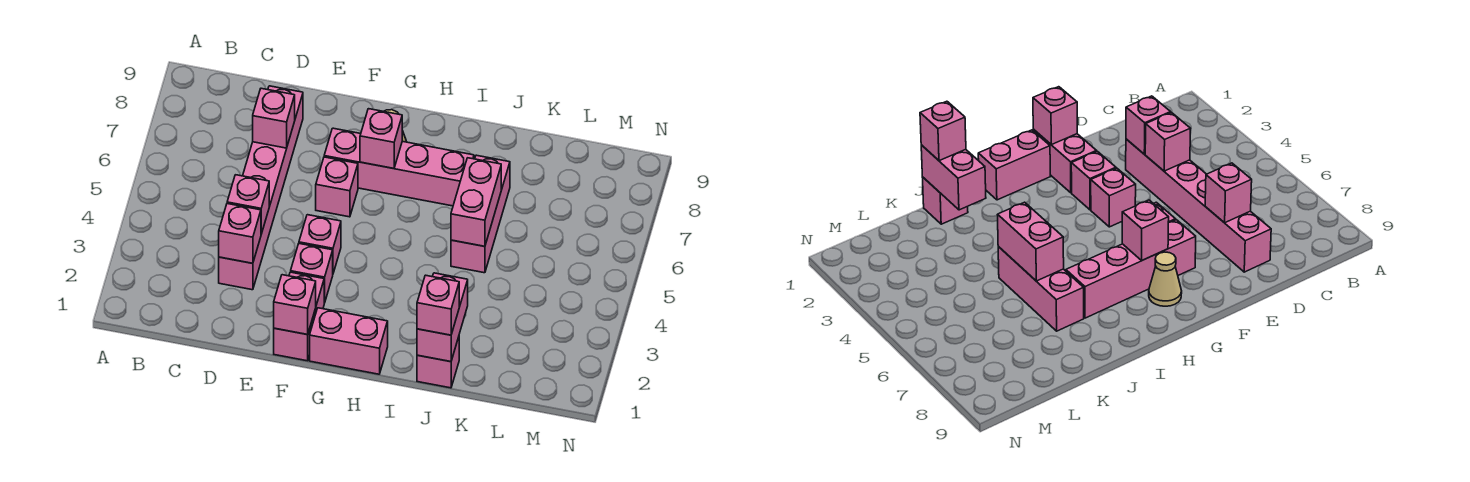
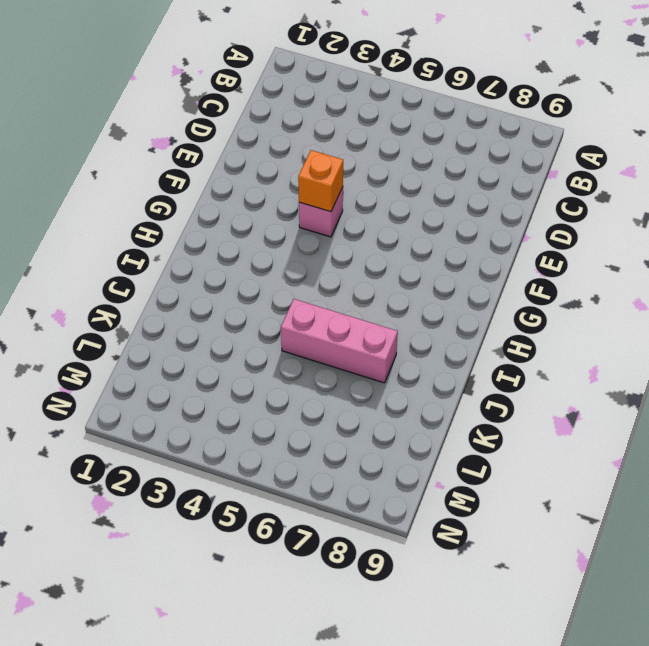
orange 1x1 brick [298,150,343,212] -> none
none -> pink 1x6 brick [219,86,303,290]
none -> pink 1x2 brick [274,272,324,361]
none -> pink 1x1 brick [291,244,333,303]

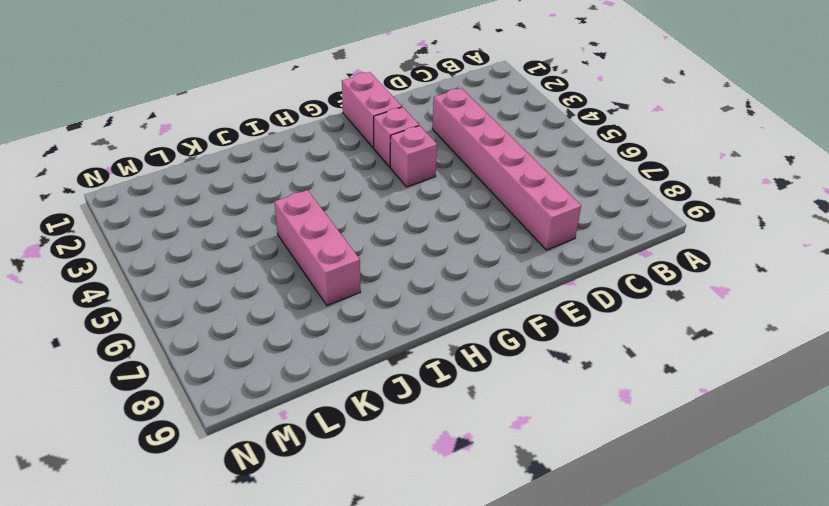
none -> pink 1x1 brick [316,157,358,217]
none -> pink 1x4 brick [324,128,474,206]
none -> pink 1x2 brick [310,308,388,374]

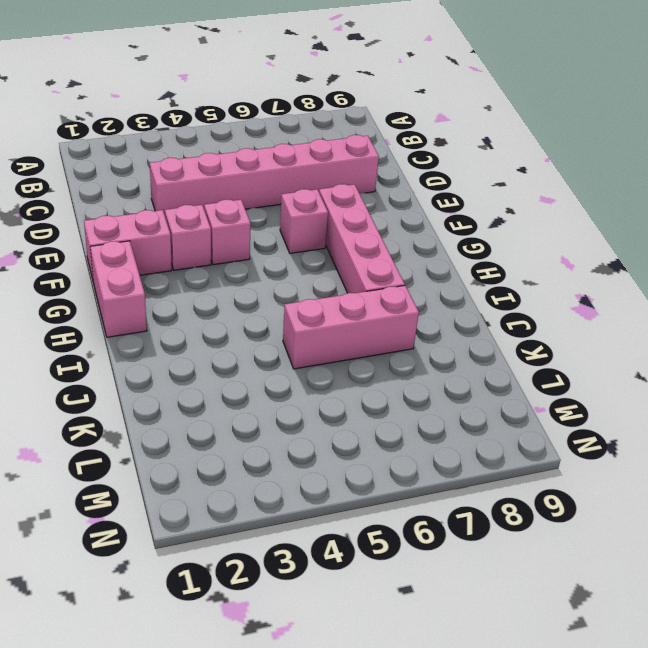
none -> tan 1x1 cone [1149,252,1182,306]
none -> pink 1x1 brick [417,337,459,388]
none -> pink 1x1 brick [219,204,261,263]

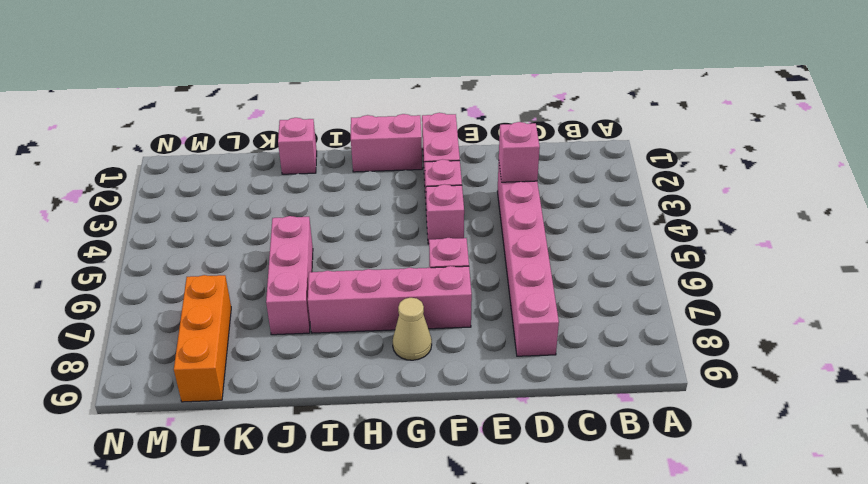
orange 1x3 brick [174,275,231,402] -> none
none -> pink 1x1 brick [227,175,269,234]
none -> pink 1x1 brick [253,88,295,148]
none -> pink 1x1 brick [274,275,316,335]

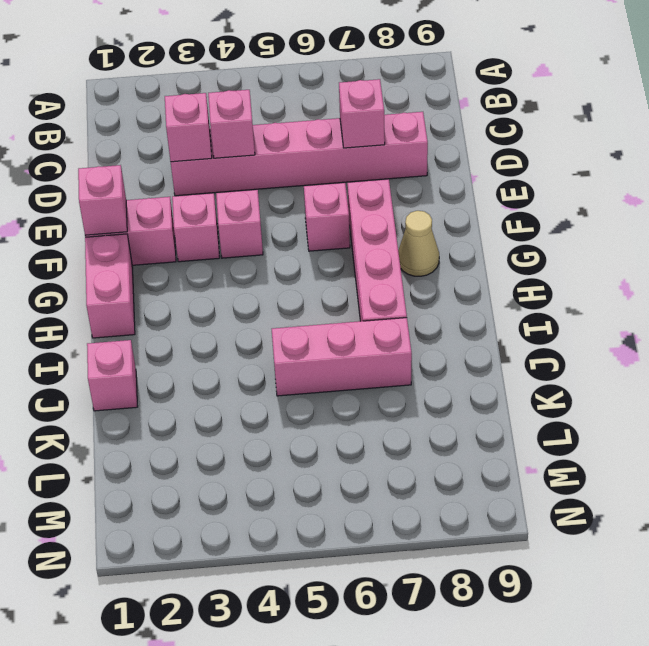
none -> pink 1x1 brick [360,109,402,168]
none -> pink 1x2 brick [417,273,468,362]
none -> pink 1x2 brick [451,158,501,246]

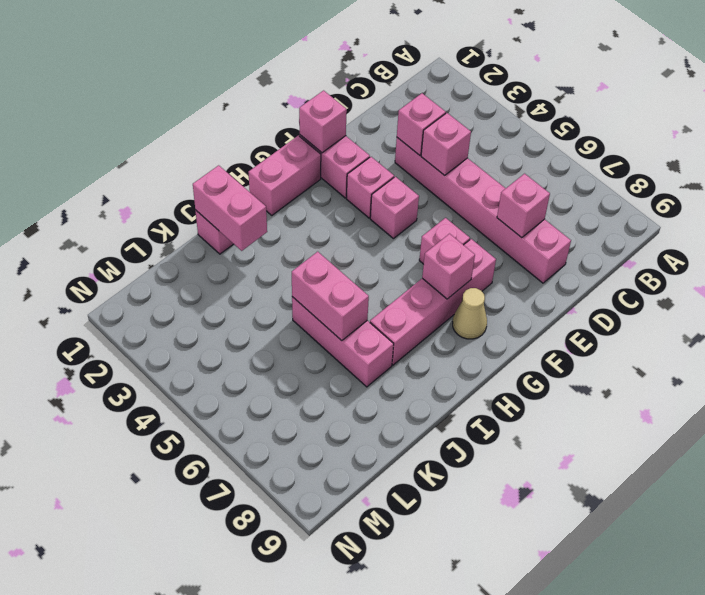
none -> pink 1x1 brick [417,275,459,335]

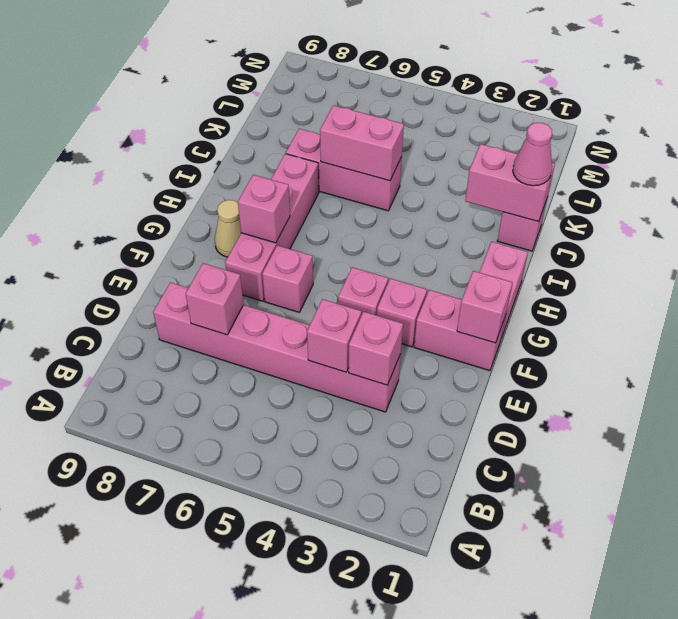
pink 1x1 cone [513,123,552,186] -> pink 1x1 brick [417,275,459,335]

